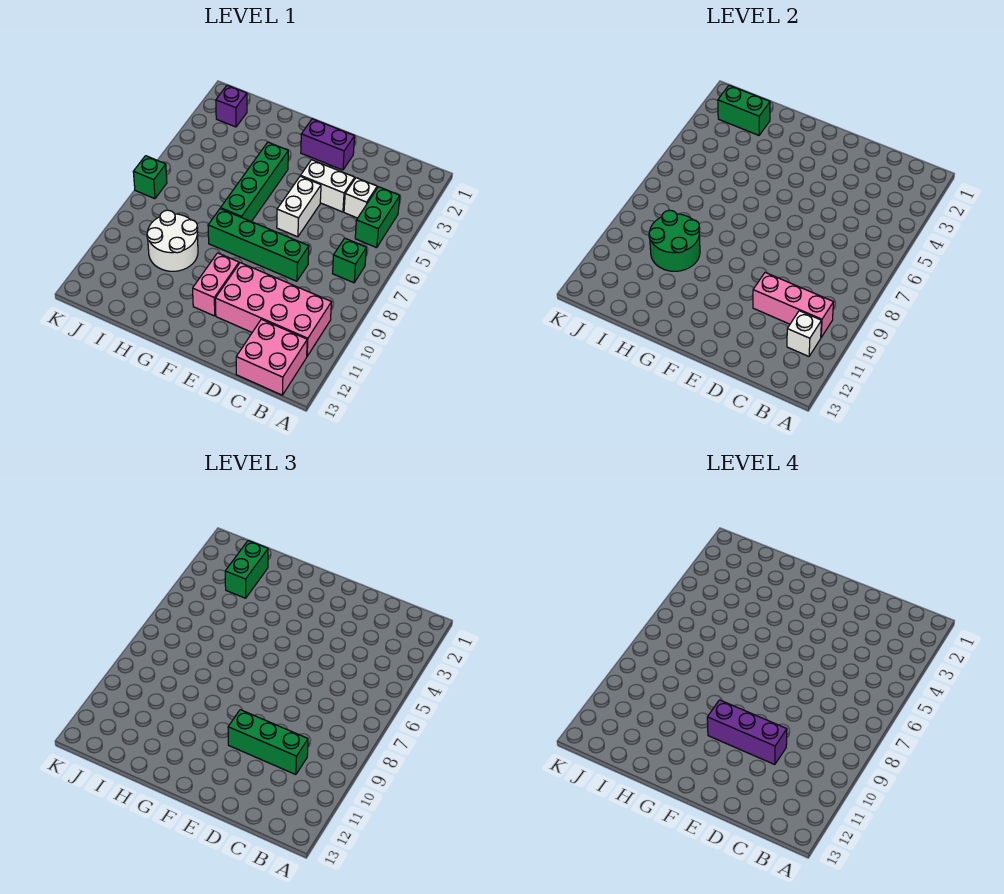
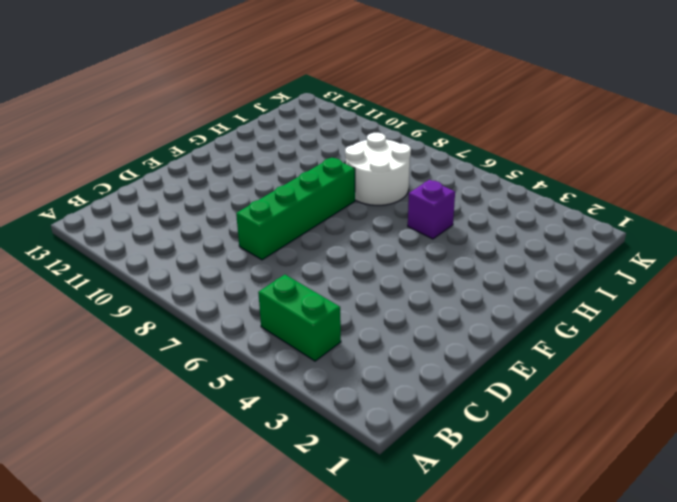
purple 1x1 brick [408,180,455,239] -> purple 1x1 brick moved to [216,85,247,127]
white 2x2 round brick [345,133,411,205] -> white 2x2 round brick moved to [147,210,198,271]
none -> green 1x1 brick [333,238,366,283]
none -> pink 2x4 brick [215,263,332,356]
none -> pink 2x2 brick [236,319,307,395]

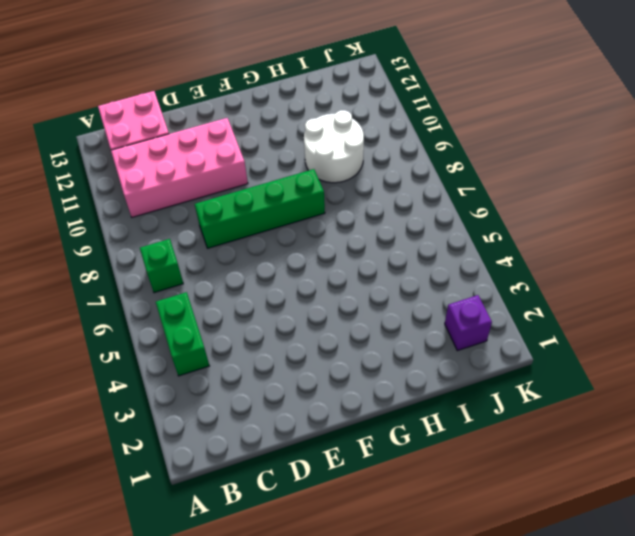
none -> white 1x1 brick [344,178,377,218]
none -> white 1x2 brick [301,160,355,212]
none -> purple 1x2 brick [301,119,355,170]

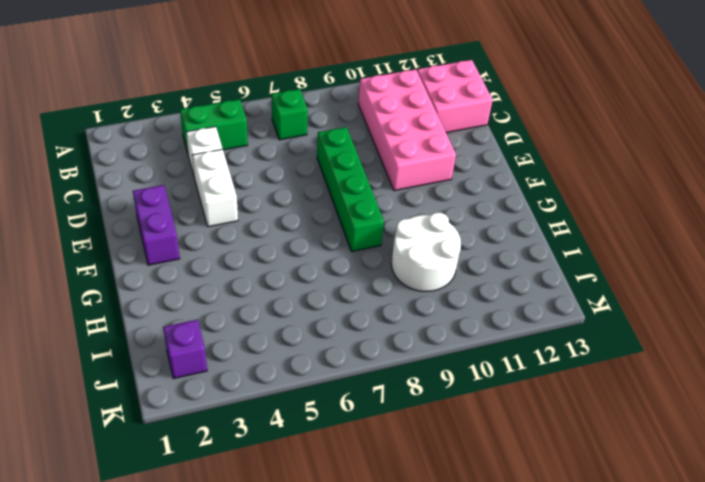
none -> white 1x2 brick [277,176,321,237]
none -> pink 1x2 brick [193,253,239,316]
none -> green 1x4 brick [221,142,288,222]

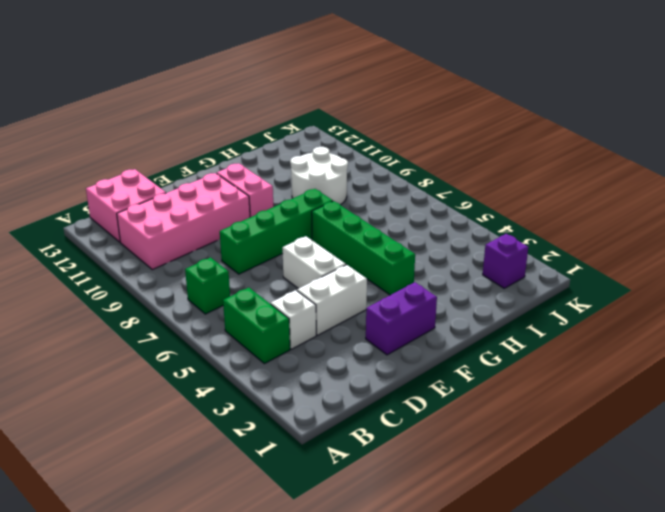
none -> green 1x1 brick [133,156,167,199]
none -> pink 1x3 brick [753,273,834,337]
none -> white 1x1 brick [787,311,821,356]

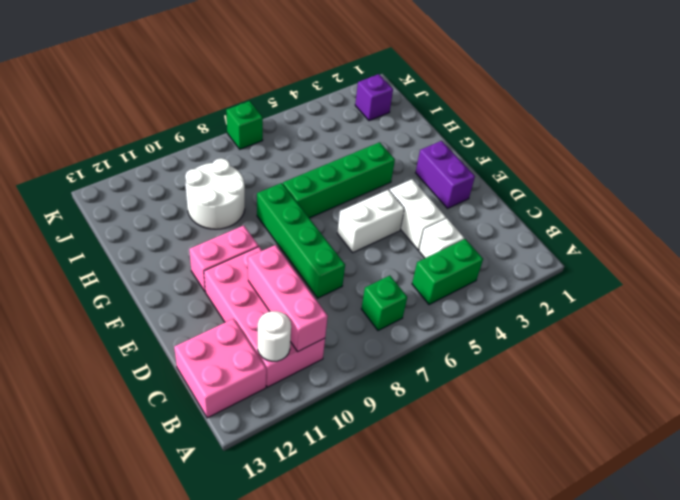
white 1x1 round brick [258,311,291,361] -> white 1x1 brick [787,311,821,356]
none -> green 2x2 round brick [649,210,700,271]
none -> green 1x2 brick [718,85,770,135]
none -> green 1x3 brick [228,710,308,775]

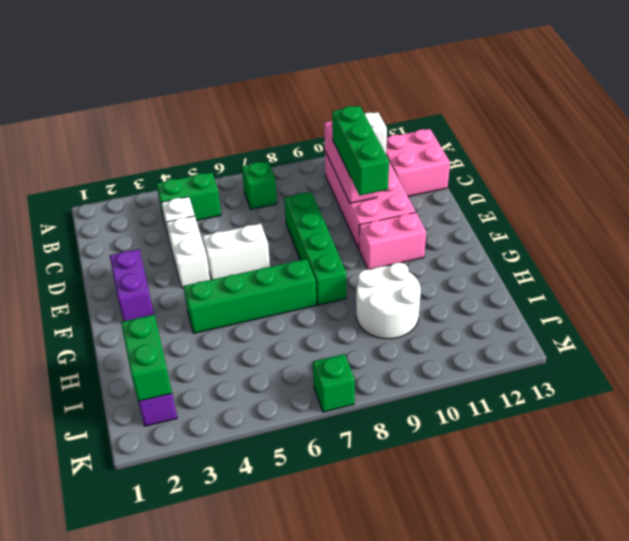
none -> green 2x2 round brick [649,210,700,271]
none -> green 1x2 brick [225,541,268,598]
none -> purple 1x3 brick [707,700,787,765]

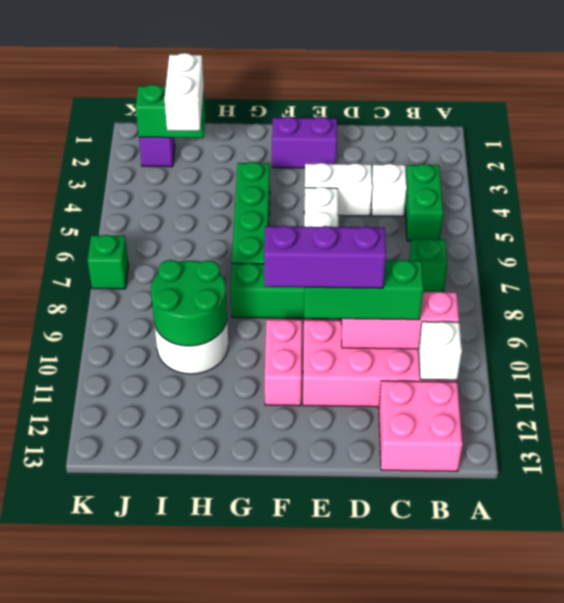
white 1x2 brick [165,53,204,131] -> green 1x2 brick [225,541,268,598]

